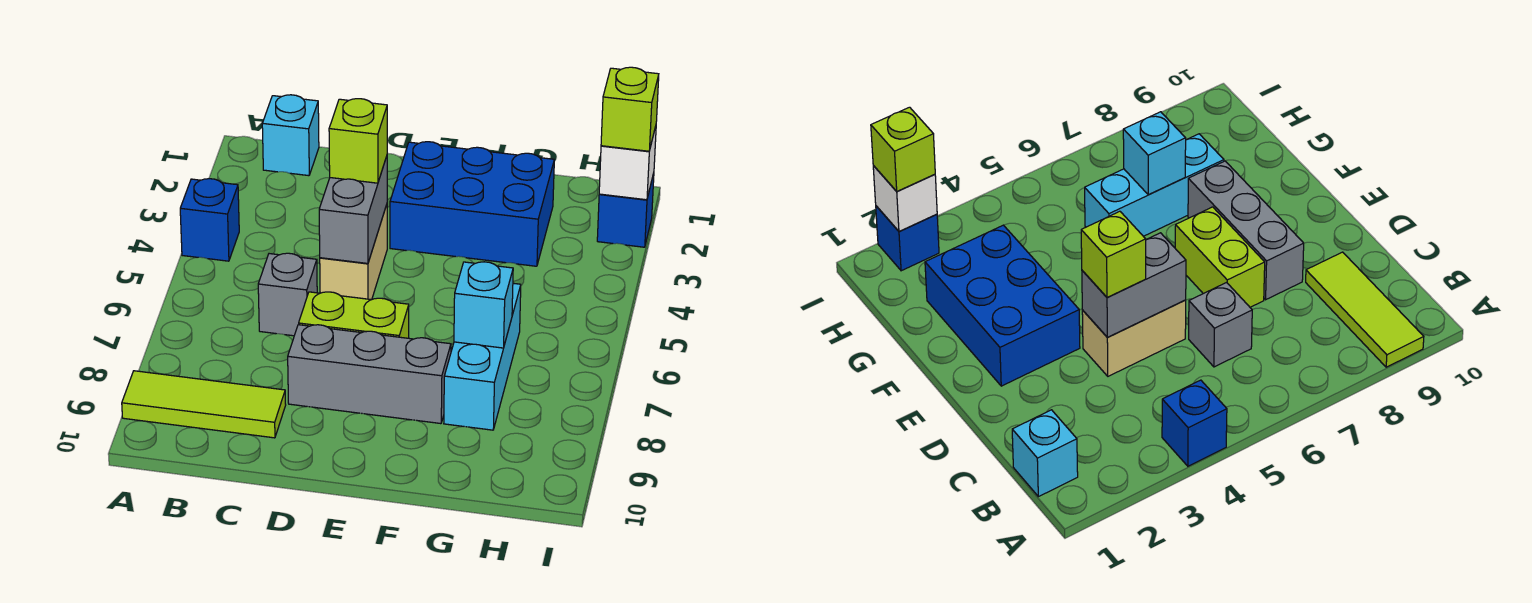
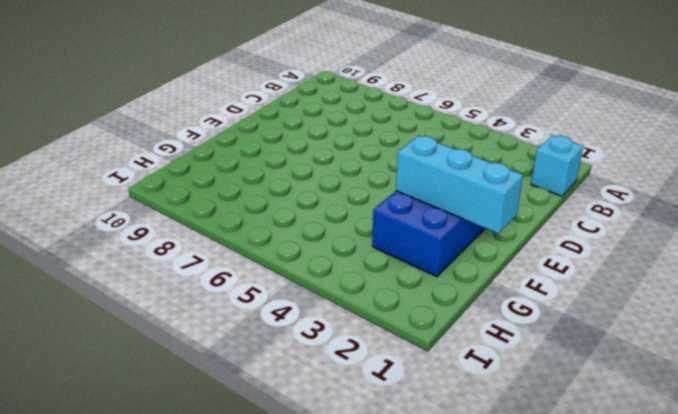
cyan 1x3 brick [396,136,523,233] -> cyan 1x3 brick moved to [444,283,521,430]
none -> blue 1x1 brick [180,179,239,261]
none -> lime 1x3 tile [122,371,286,438]
none -> grey 1x1 brick [258,253,317,336]

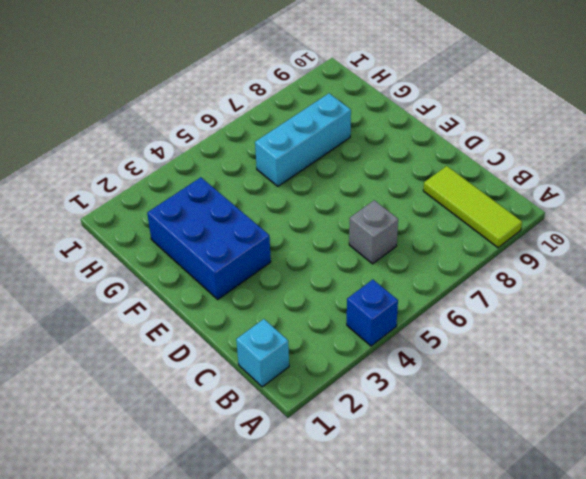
none -> tan 1x2 brick [320,205,387,300]
none -> lime 1x2 brick [299,292,409,338]
none -> grey 1x3 brick [288,325,451,424]

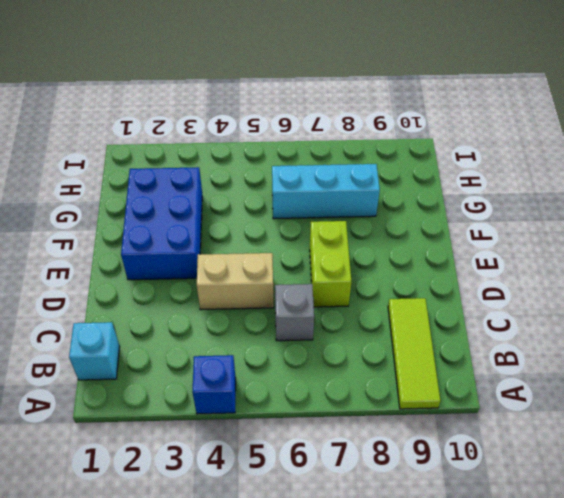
none -> grey 1x3 brick [288,325,451,424]
none -> blue 1x1 brick [597,173,654,247]
none -> grey 1x2 brick [319,156,387,263]

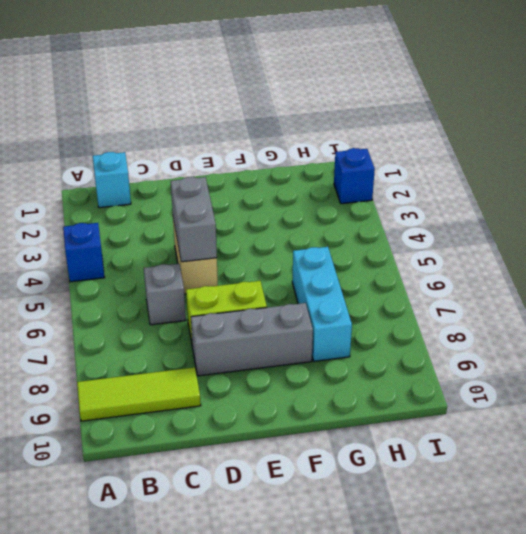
none -> blue 2x3 brick [390,142,554,266]
none -> cyan 1x1 brick [454,262,513,348]
none -> white 1x1 brick [599,126,656,200]

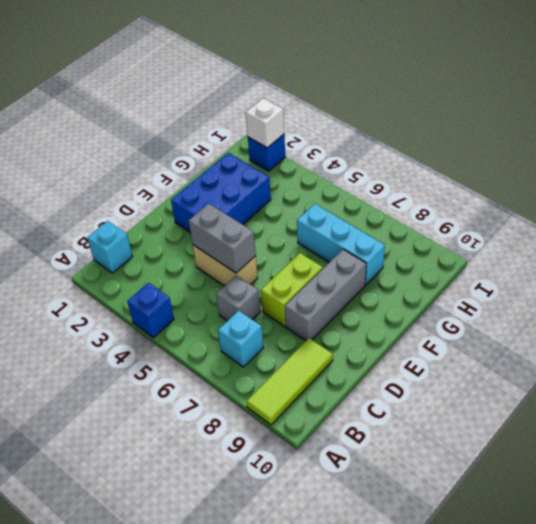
cyan 1x1 brick [218,311,263,367] -> cyan 1x1 brick moved to [454,262,513,348]
none -> lime 1x1 brick [329,99,387,183]
none -> lime 1x1 brick [601,67,659,151]

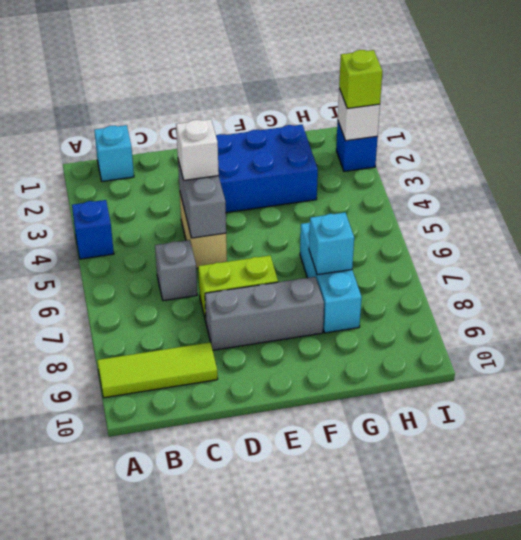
white 1x1 brick [176,119,219,180] -> lime 1x1 brick [329,99,387,183]

